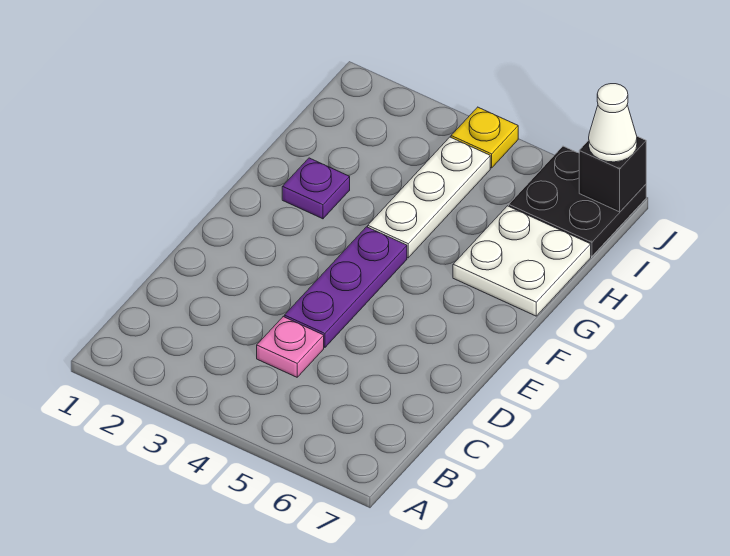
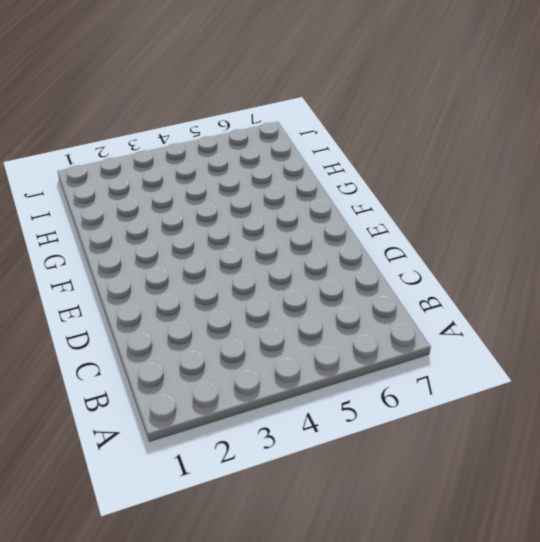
none -> pink 1x1 plate [257,317,324,377]
none -> purple 1x3 plate [284,227,407,347]

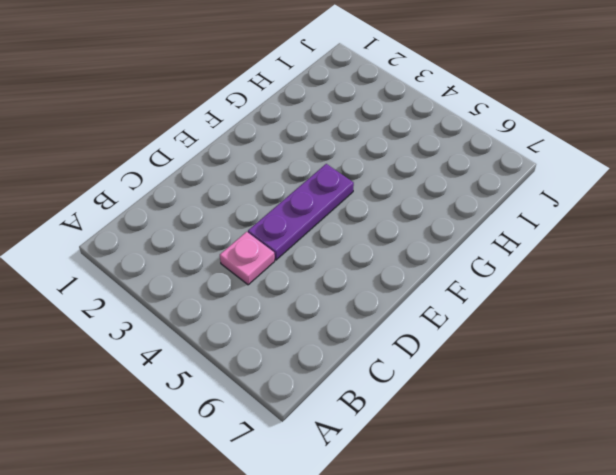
none -> purple 1x1 plate [282,158,350,219]
none -> white 1x3 plate [368,137,490,258]

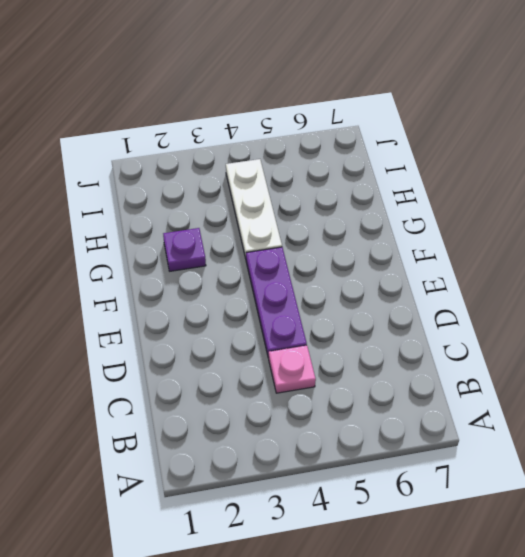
none -> white 2x2 plate [453,206,591,316]
none -> black 2x2 plate [509,146,646,256]

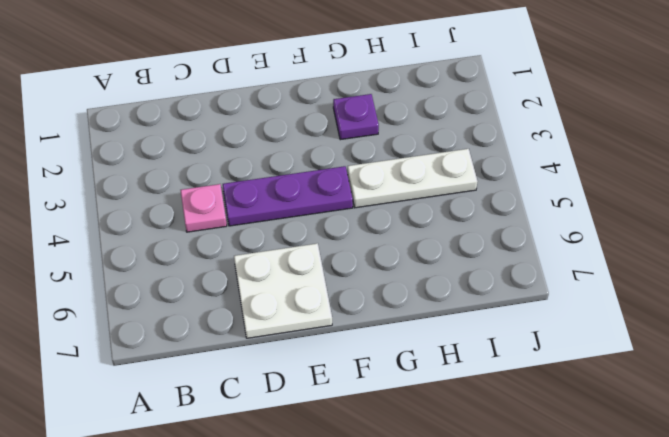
white 2x2 plate [234,243,332,338] -> white 2x2 plate moved to [453,206,591,316]
none -> black 2x2 plate [509,146,646,256]
none -> yellow 1x1 plate [451,107,518,168]

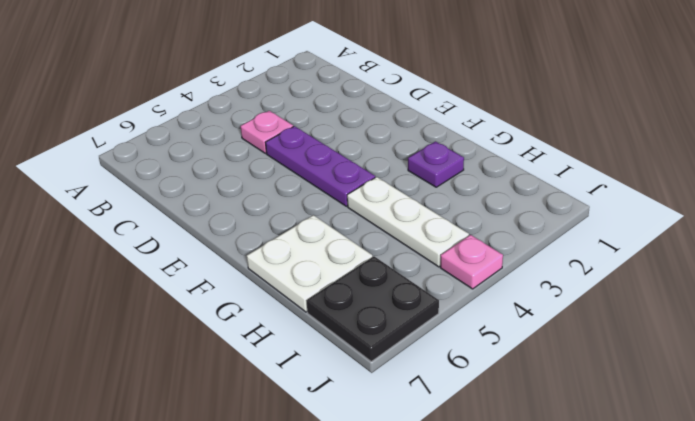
pink 1x1 plate [440,235,503,289] -> yellow 1x1 plate [451,107,518,168]
none -> black 1x1 brick [579,136,646,212]
none -> white 1x1 cone [589,84,637,162]

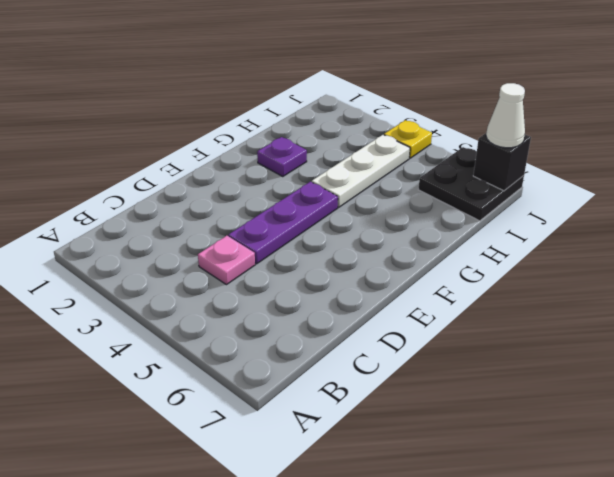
none -> white 2x2 plate [453,206,591,316]

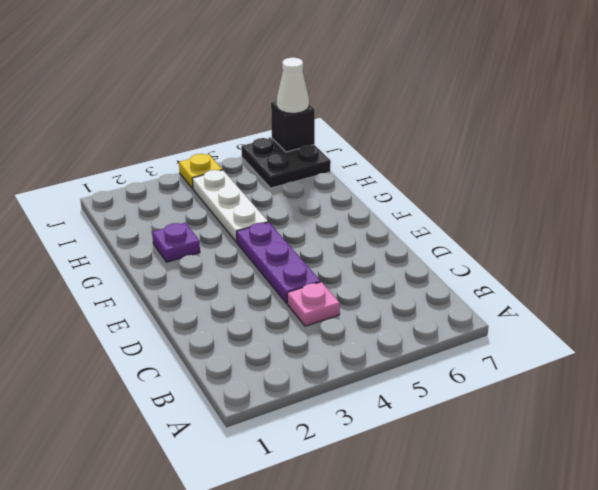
none -> white 2x2 plate [453,206,591,316]

